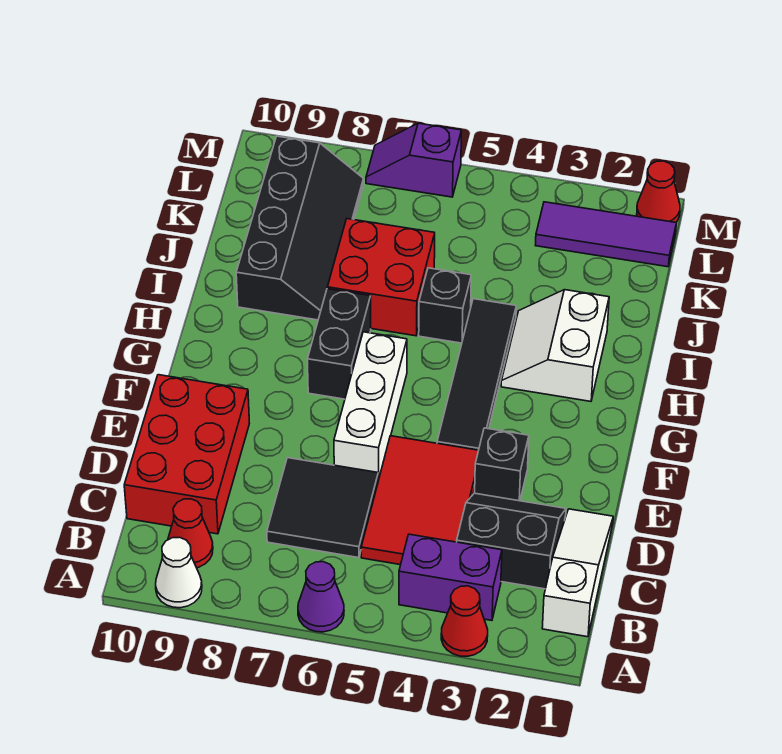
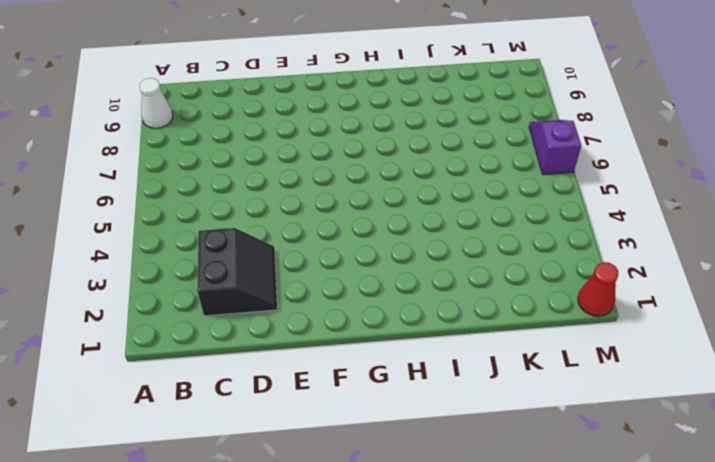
none -> red 1x1 cone [441,586,488,656]
none -> purple 1x1 cone [298,562,344,632]
none -> white 1x3 slope [542,509,613,637]

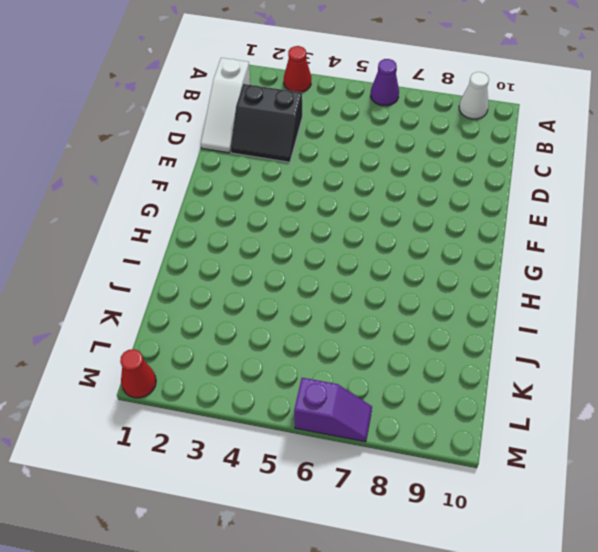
none -> purple 1x2 brick [399,534,502,620]
none -> red 1x1 cone [168,499,213,568]
none -> red 2x3 tile [361,436,478,565]

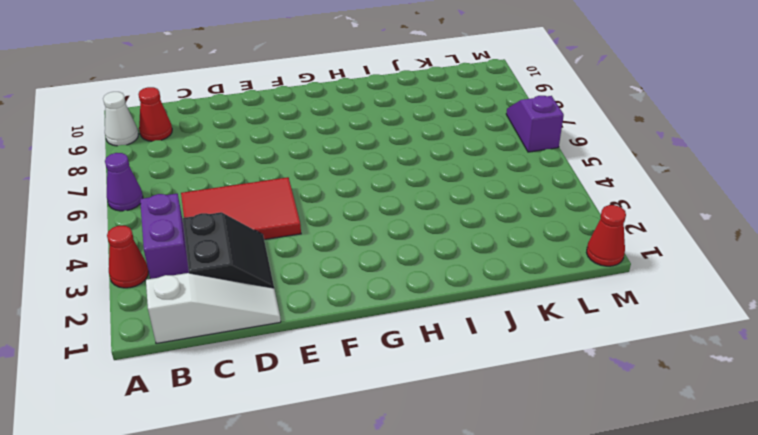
none -> black 2x2 tile [267,458,378,558]
none -> red 2x3 brick [124,375,249,534]
none -> black 1x1 brick [475,428,529,501]

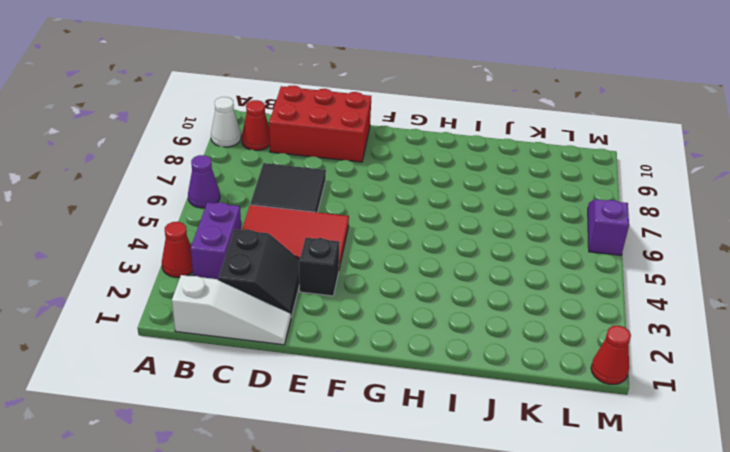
none -> white 1x3 brick [334,332,407,480]
none -> black 1x4 tile [437,299,516,450]
none -> black 1x2 brick [307,289,371,399]

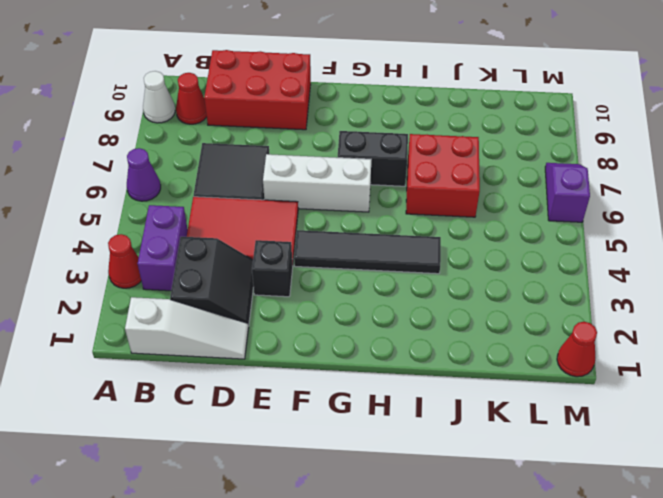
none -> white 2x2 slope [501,290,609,401]
none -> black 1x1 brick [419,268,471,343]
none -> black 2x4 slope [236,136,364,320]

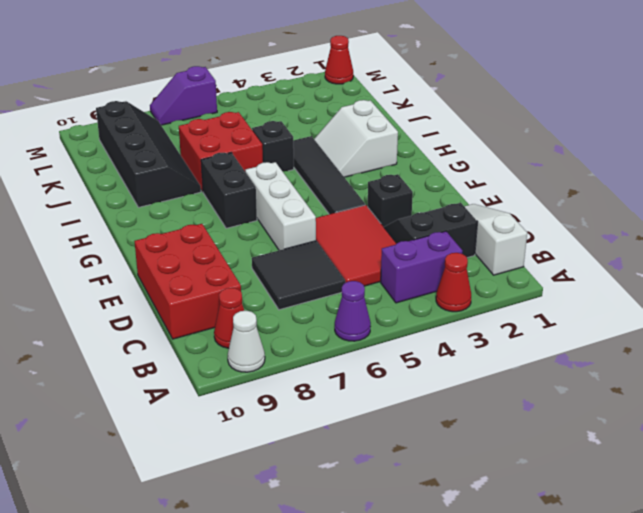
none -> purple 1x3 tile [535,202,676,267]

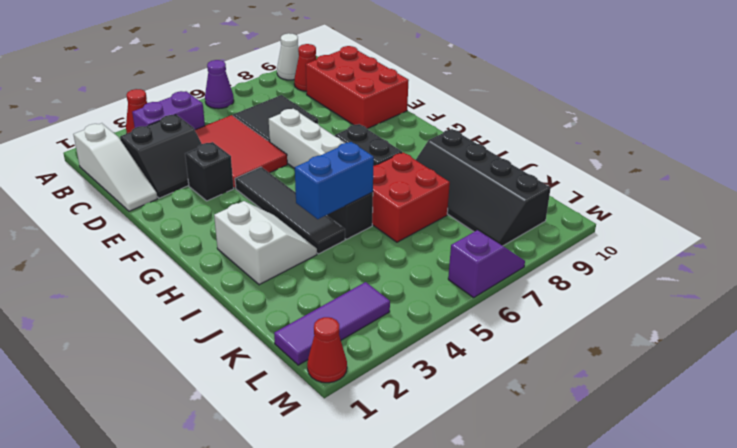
blue 1x2 brick [295,142,374,219] -> none

